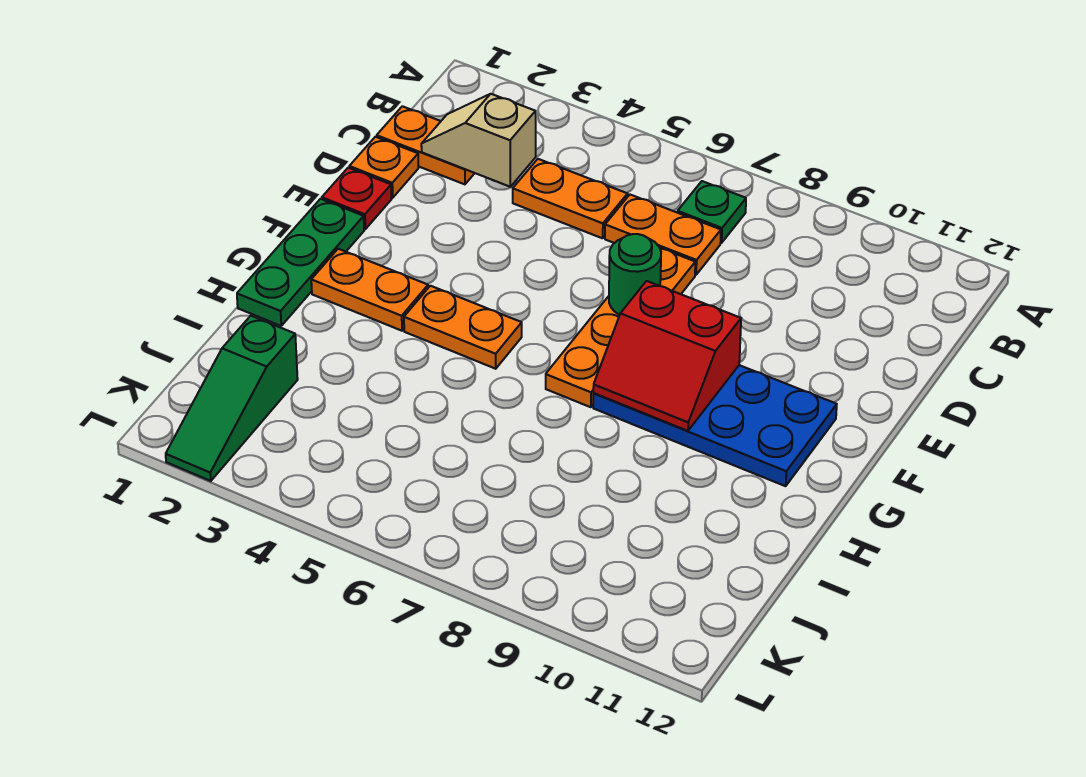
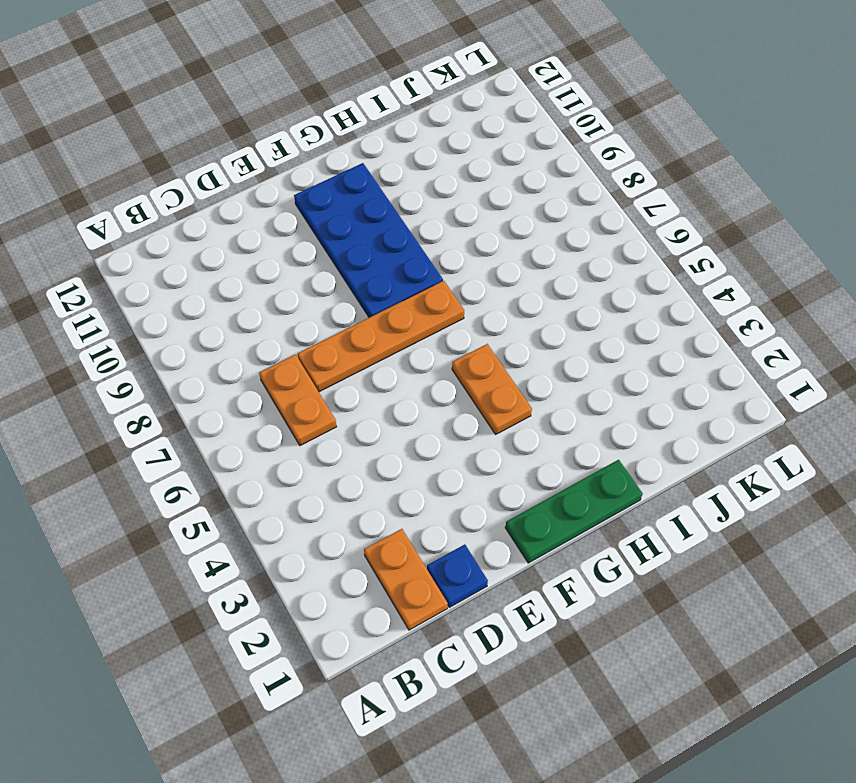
blue 1x1 plate [427,544,488,607] -> orange 1x1 plate [349,137,419,198]
none -> green 1x1 plate [678,181,746,243]
none -> orange 1x2 plate [513,159,628,238]
none -> red 1x1 plate [322,168,392,229]

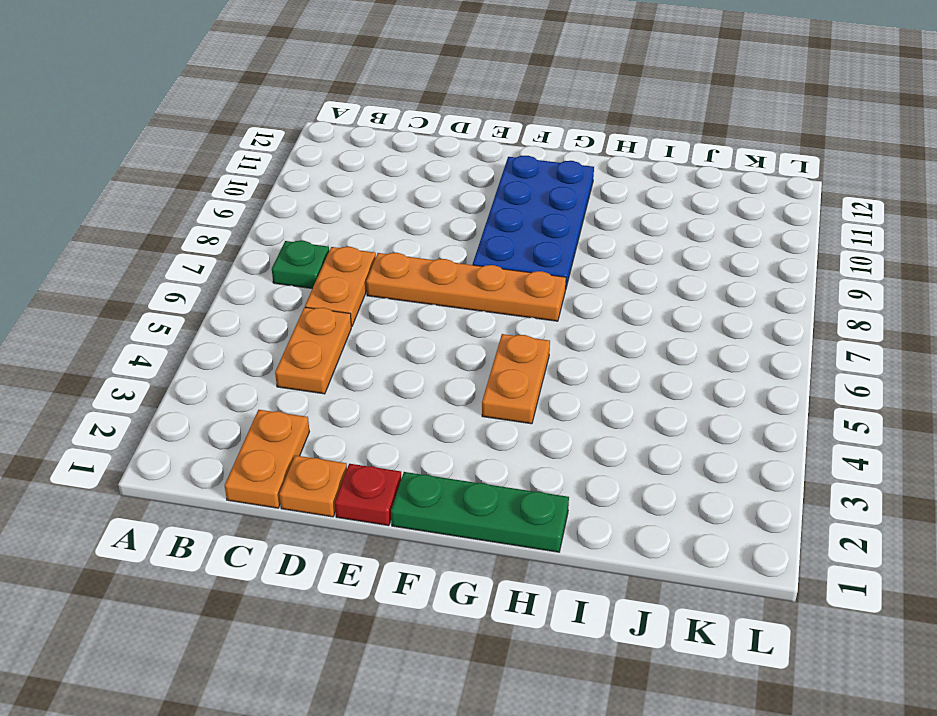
none -> orange 1x2 plate [311,249,428,331]
none -> green 1x3 slope [166,316,298,481]
none -> tan 1x2 slope [421,94,536,187]

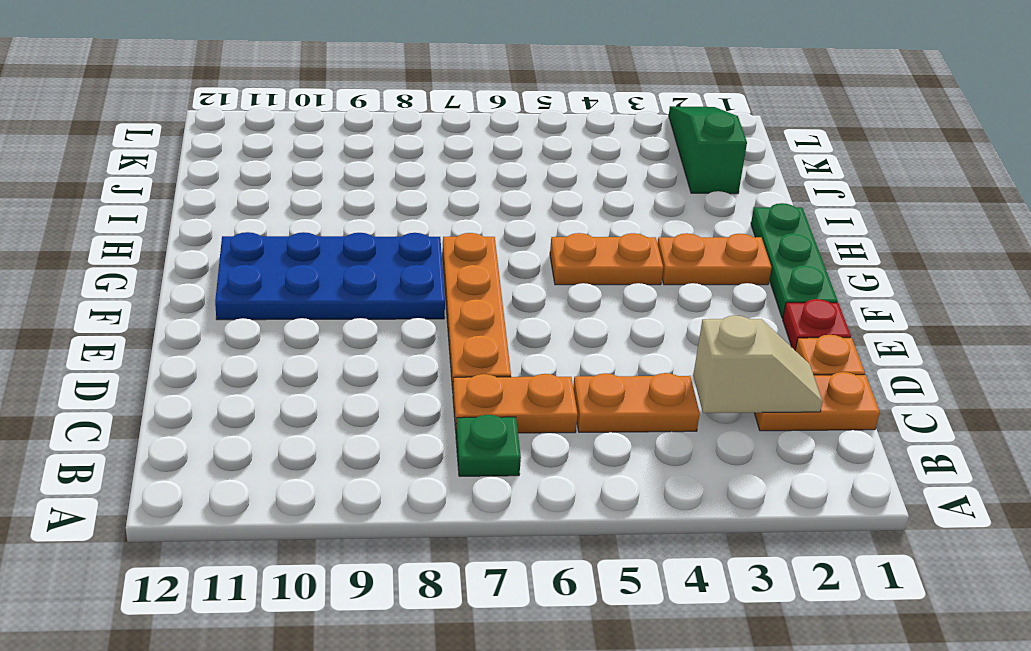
none -> green 1x1 round brick [609,234,661,315]
none -> red 2x2 slope [593,281,741,431]

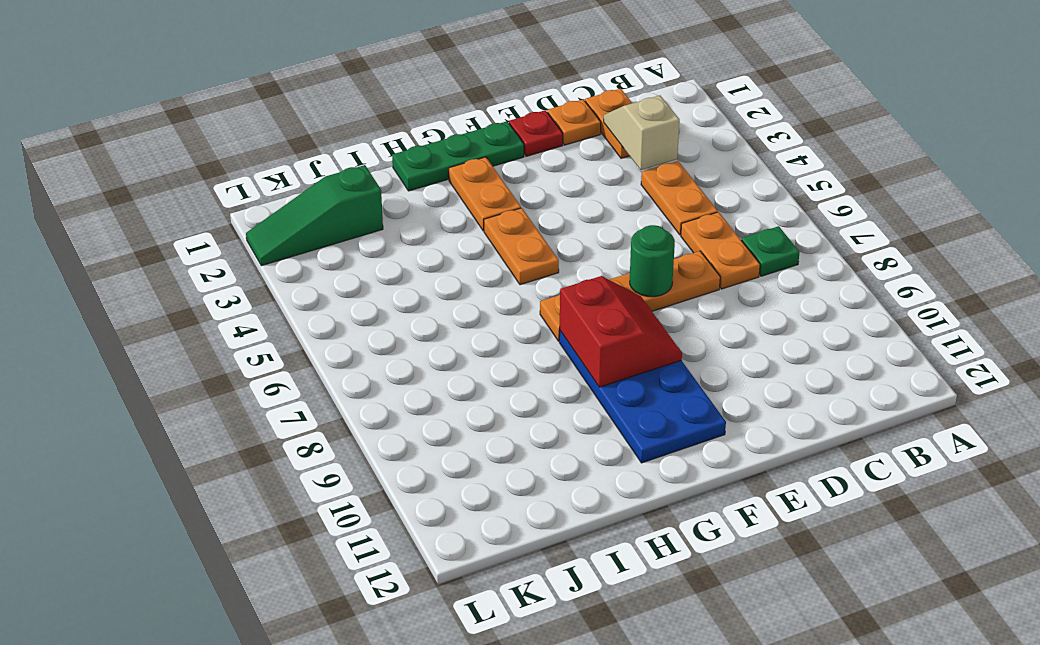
red 2x2 slope [560,276,682,387] -> red 2x2 slope turned to [593,281,741,431]

